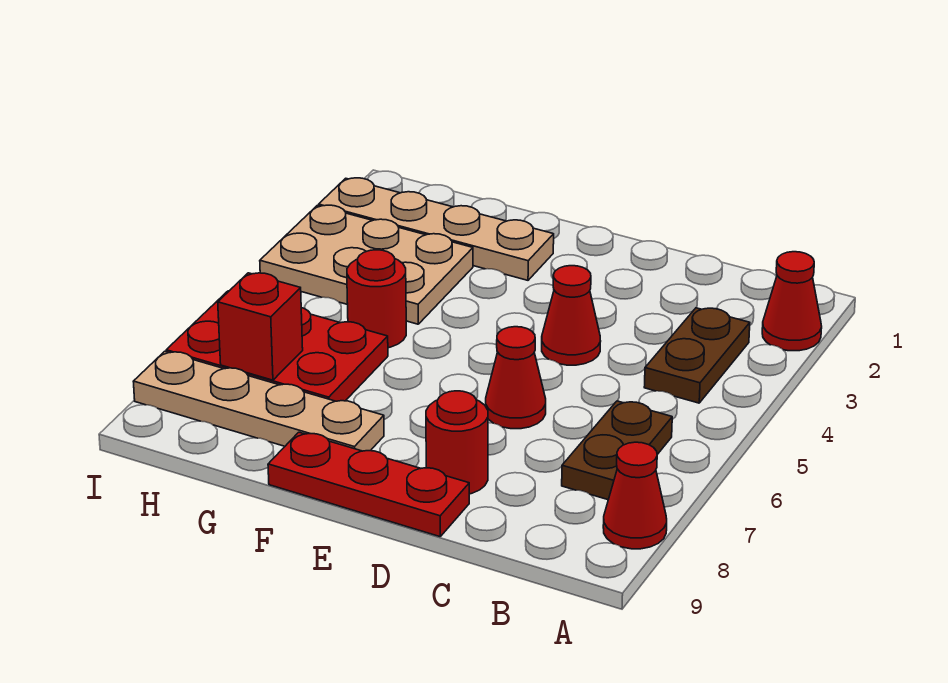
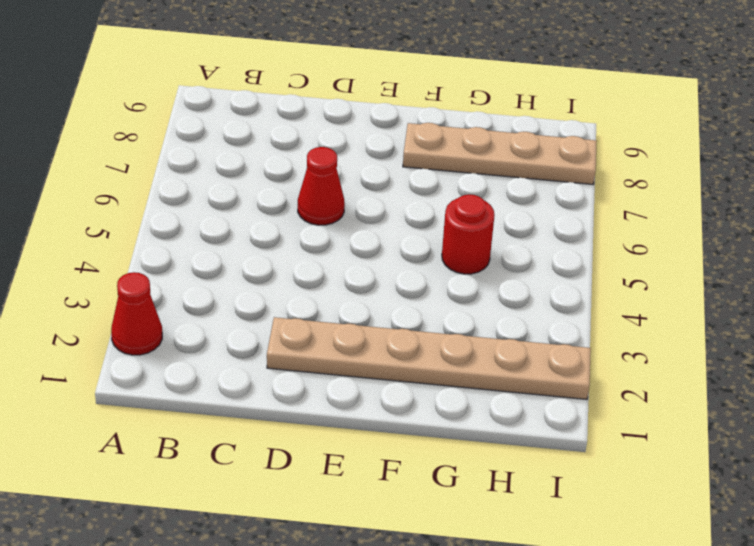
tan 1x6 plate [267,317,591,399] -> tan 1x4 plate [319,178,554,280]
none -> red 1x1 cone [603,442,667,549]
none -> brown 1x2 plate [644,308,750,403]
none -> brown 1x2 plate [562,401,672,500]

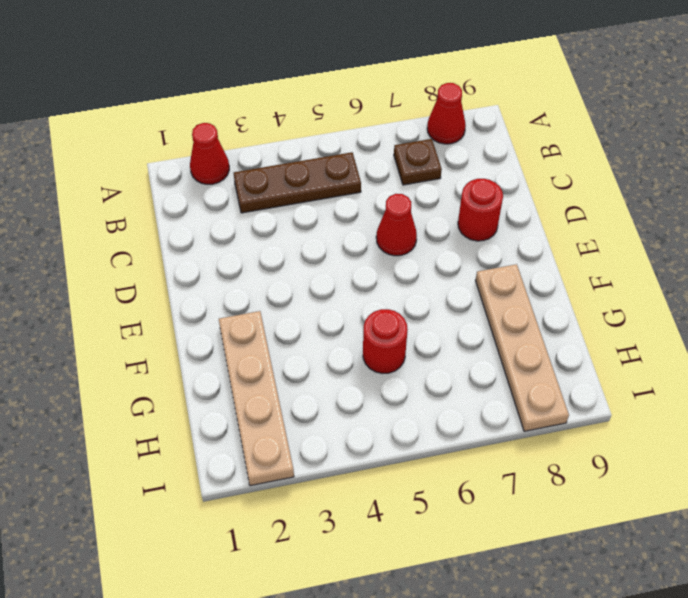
brown 1x3 plate [234,152,361,213] -> brown 1x2 plate [644,308,750,403]
brown 1x1 plate [394,139,442,185] -> brown 1x2 plate [562,401,672,500]
none -> red 1x1 cone [542,266,601,365]
none -> red 1x3 plate [268,432,469,537]
none -> tan 2x3 plate [260,205,473,324]

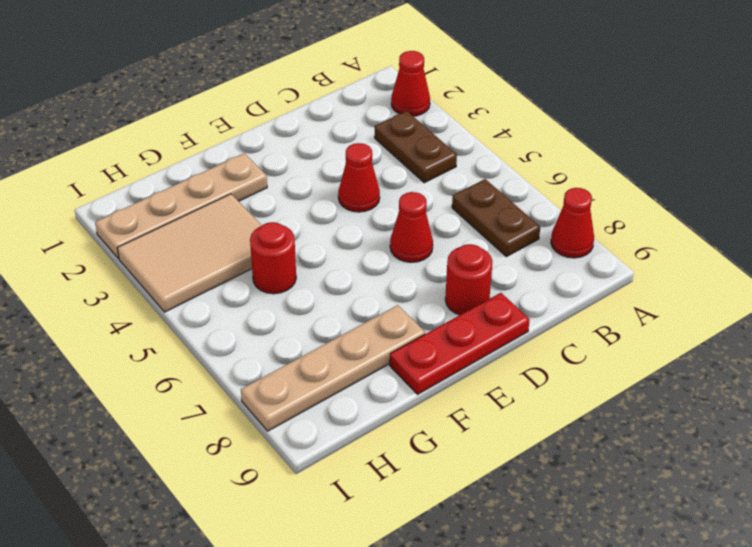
tan 2x3 tile [117,194,262,312] -> tan 2x3 plate [260,205,473,324]
none -> red 2x3 plate [166,291,388,401]
none -> red 1x1 brick [218,273,303,380]

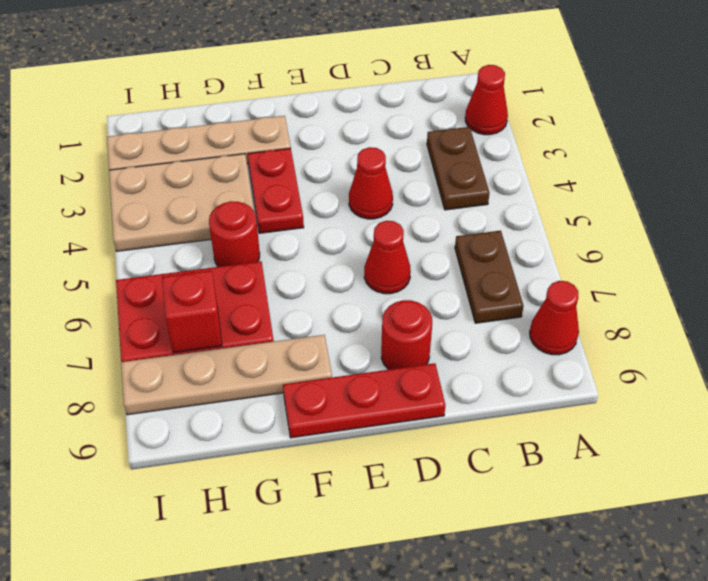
red 1x2 plate [248,148,304,233] -> none

